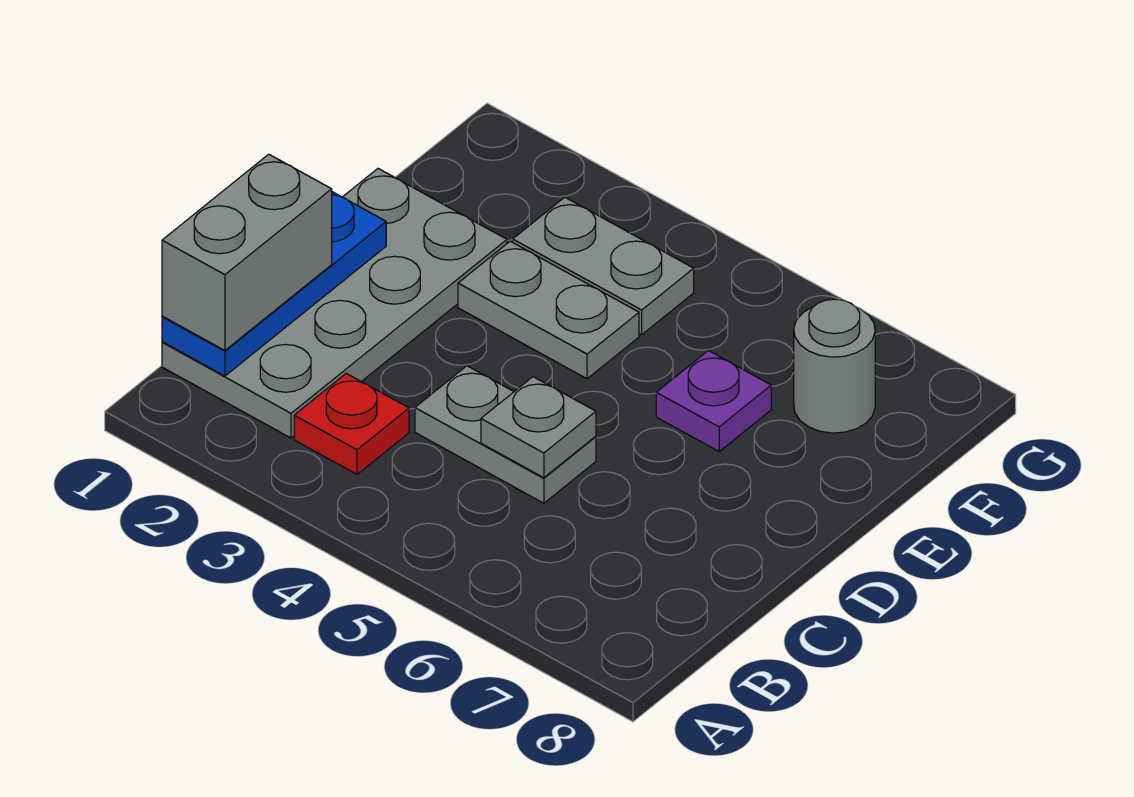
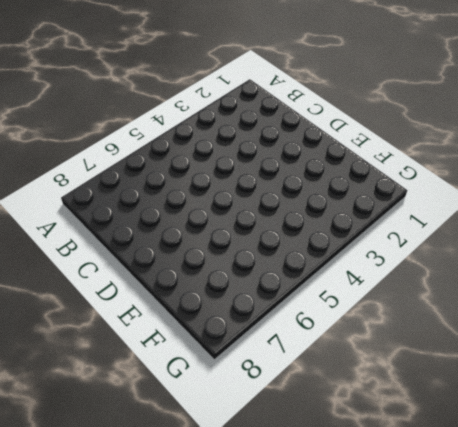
none -> grey 2x4 plate [162,169,507,438]
none -> red 1x1 plate [294,373,409,474]

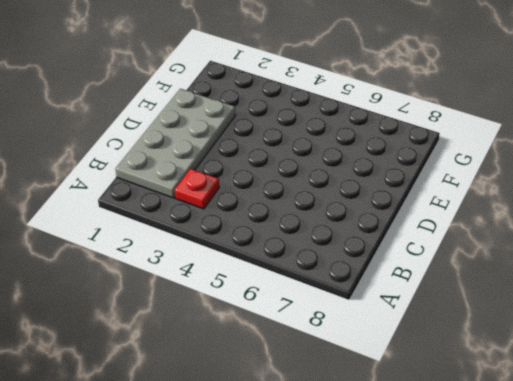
none -> grey 1x2 plate [415,366,596,503]
none -> grey 1x2 plate [458,241,639,379]

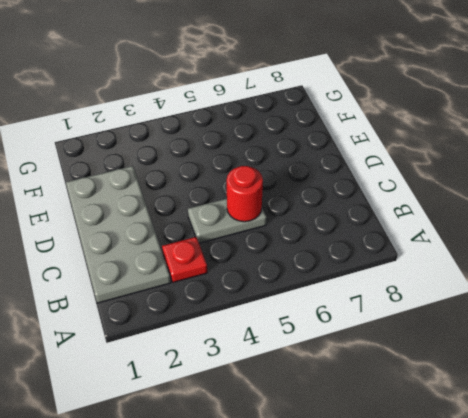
red 1x1 round brick [227,166,263,222] -> grey 1x1 plate [481,377,596,478]
none -> grey 1x2 plate [458,241,639,379]
none -> purple 1x1 plate [656,351,771,451]

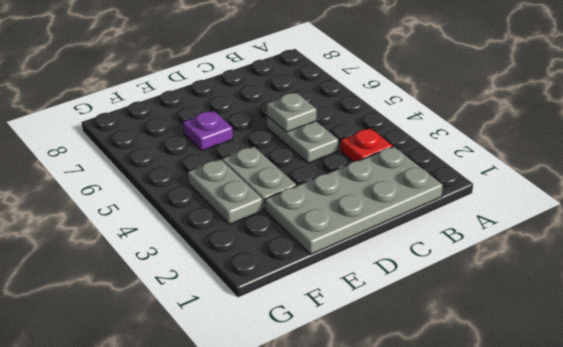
none -> grey 1x1 round brick [794,299,875,433]
none -> blue 1x3 plate [162,192,386,376]

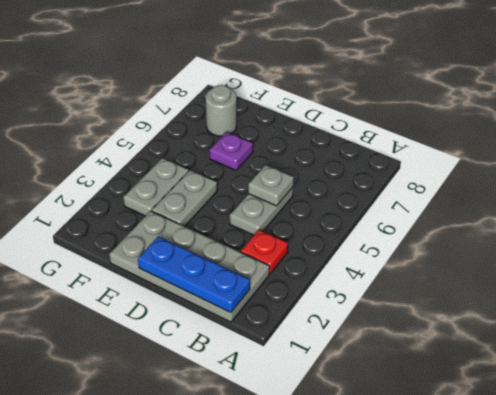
none -> grey 1x2 brick [162,154,332,350]

